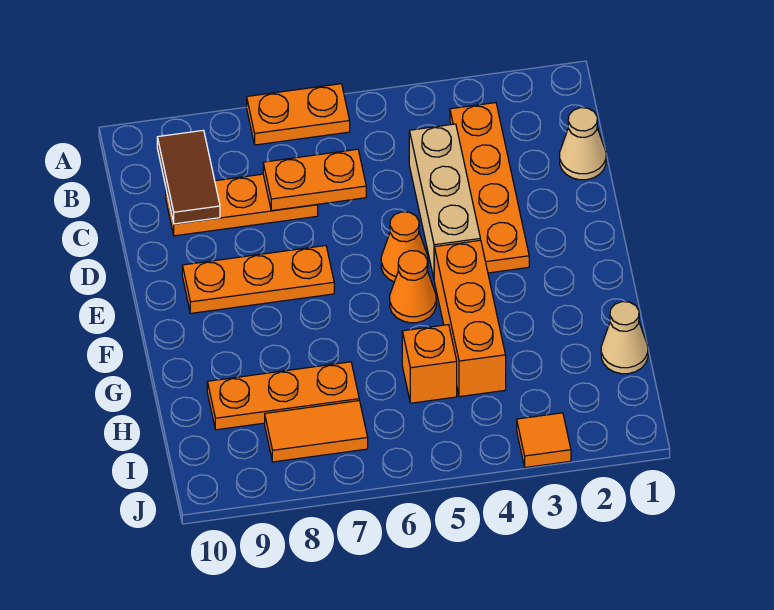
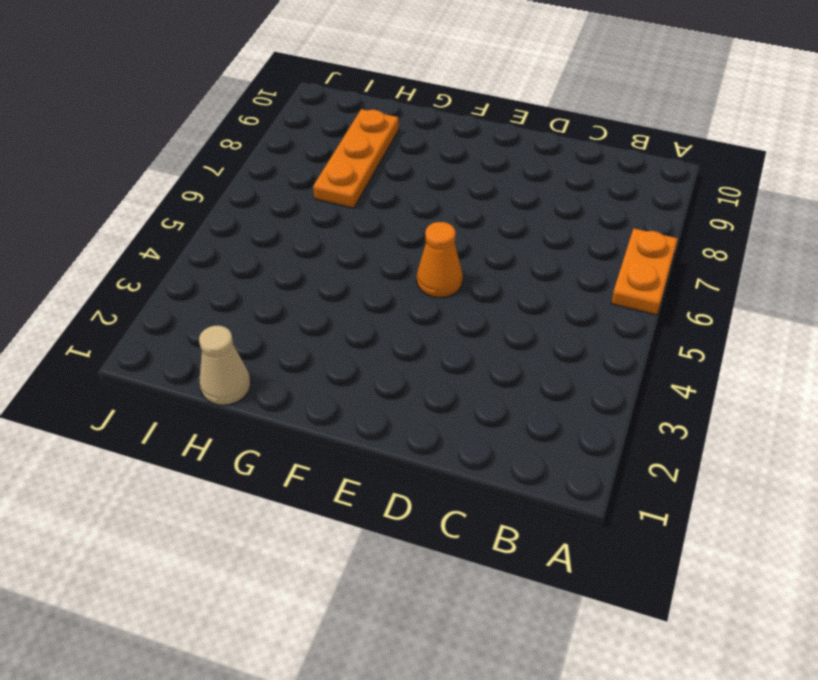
none -> orange 1x4 plate [450,103,529,273]
none -> tan 1x1 cone [560,108,606,180]
none -> tan 1x3 brick [409,124,480,278]

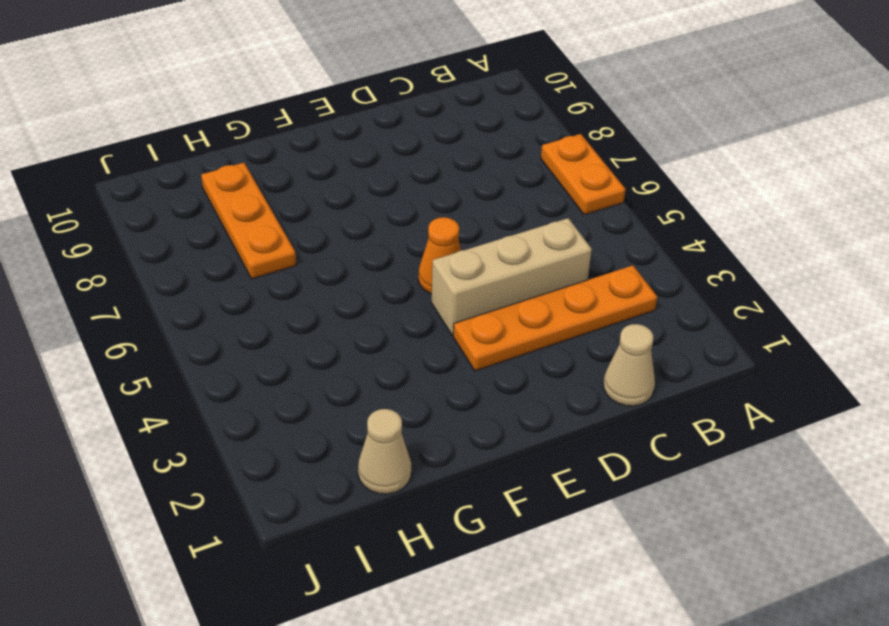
none -> orange 1x3 plate [166,174,318,236]
none -> orange 1x3 plate [182,246,334,313]
none -> orange 1x3 brick [434,240,506,397]

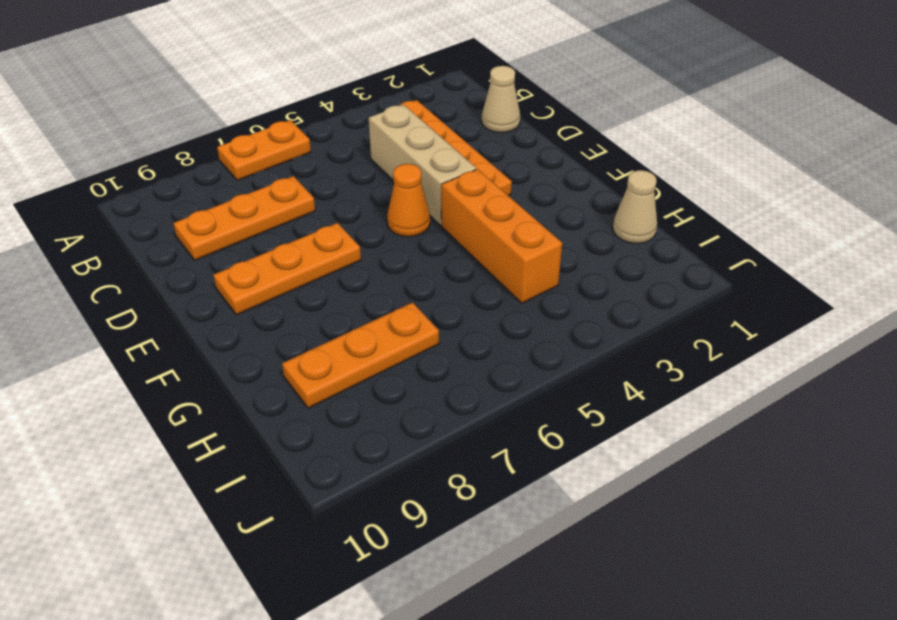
none -> orange 1x1 cone [390,251,436,323]
none -> orange 1x1 brick [402,325,457,403]
none -> orange 1x2 tile [265,401,368,462]

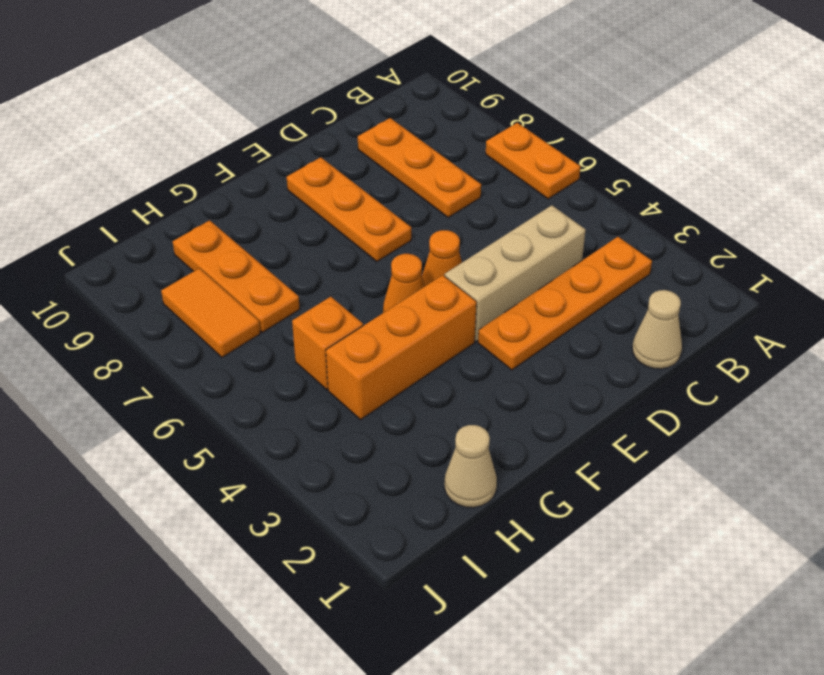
none -> orange 1x1 tile [517,413,571,468]
none -> brown 1x2 tile [157,130,220,224]
none -> orange 1x2 plate [263,149,366,211]

